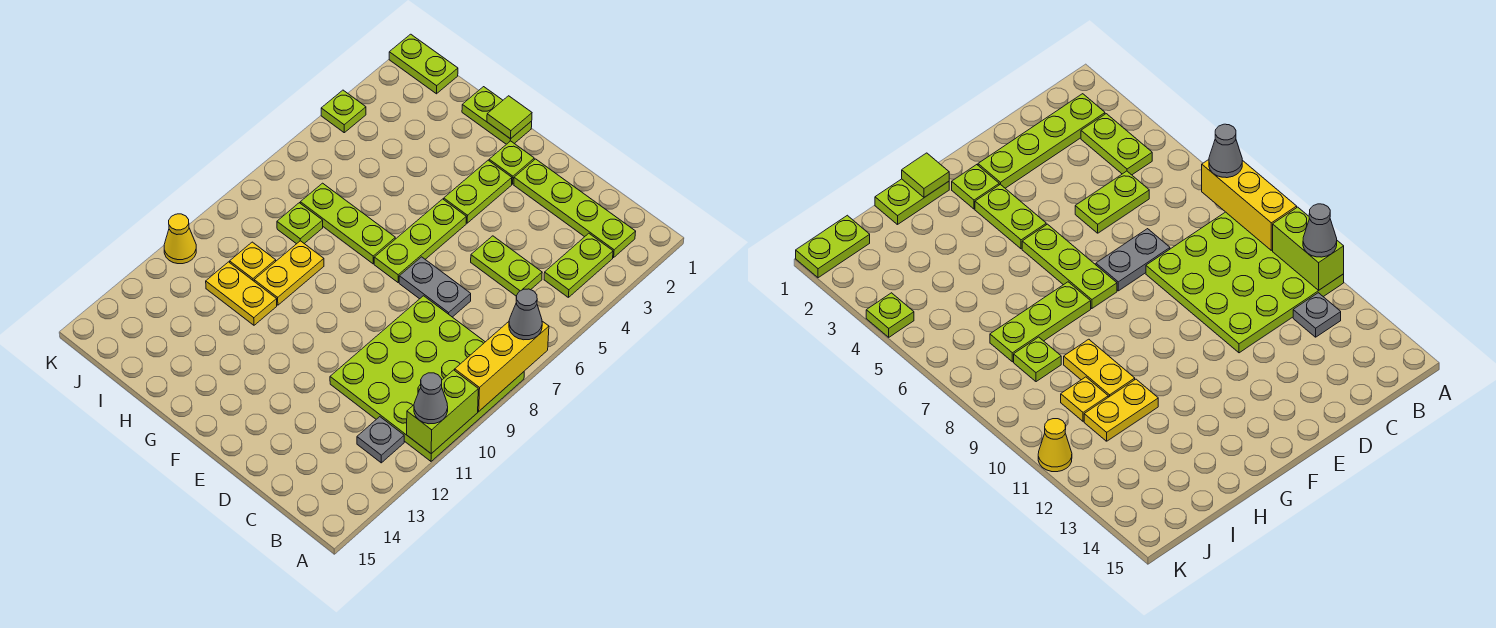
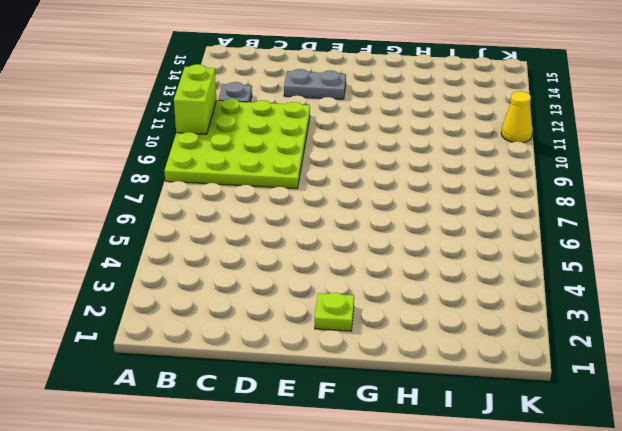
grey 1x2 plate [284,69,346,99] -> grey 1x2 plate moved to [399,257,471,317]
none -> lime 1x4 plate [514,159,636,257]
none -> lime 1x2 plate [544,233,613,297]
none -> lime 1x2 plate [471,236,542,296]

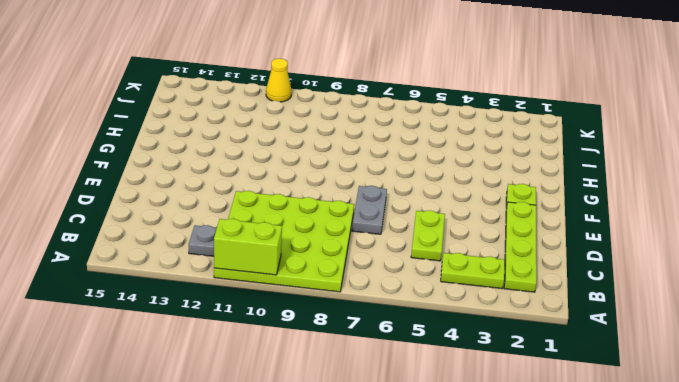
none -> lime 1x2 plate [444,160,512,223]
none -> lime 1x3 plate [374,199,466,282]
none -> lime 1x2 plate [462,87,532,144]

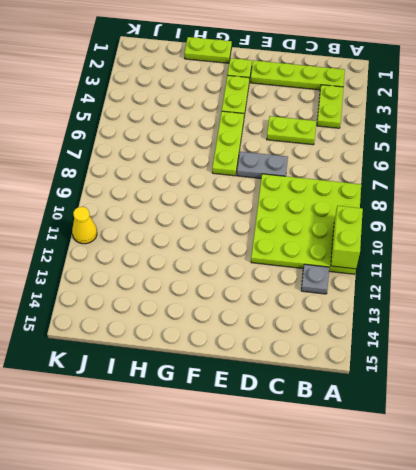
none -> lime 1x3 plate [300,183,395,264]
none -> yellow 1x2 plate [254,241,324,305]
none -> yellow 1x2 plate [206,262,277,325]

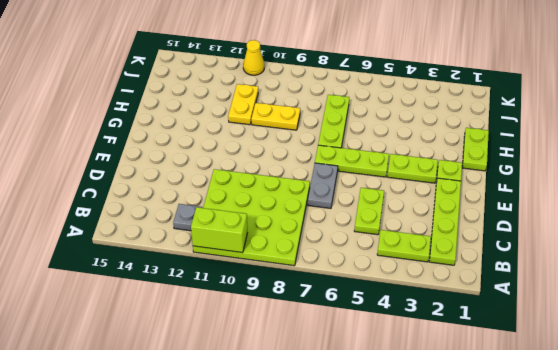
none -> lime 1x1 plate [277,203,323,244]
none -> yellow 1x1 plate [230,242,276,281]
none -> lime 1x2 plate [389,34,458,94]

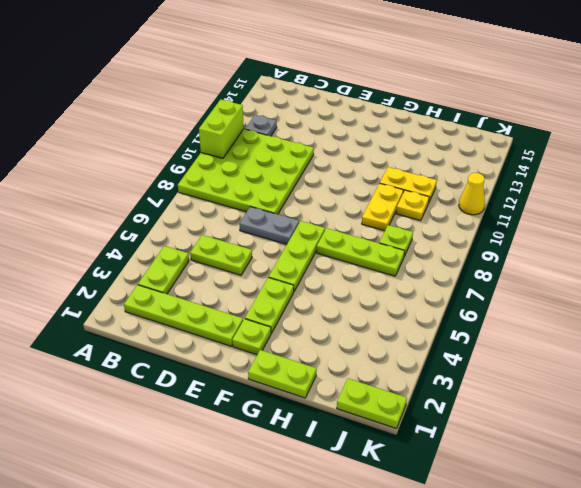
none -> lime 1x1 plate [321,90,366,133]
none -> yellow 1x3 brick [455,321,549,411]
none -> lime 1x1 tile [487,96,532,139]

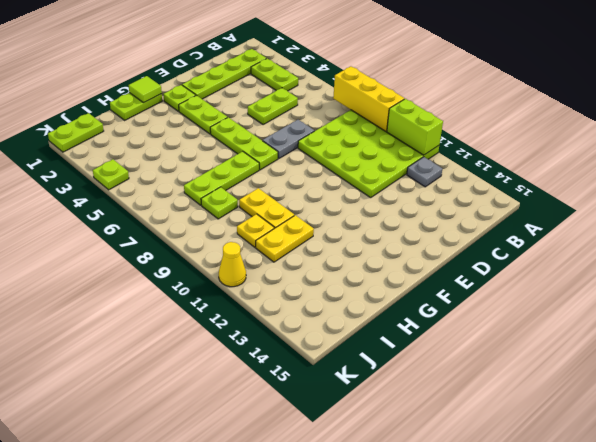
none -> grey 1x1 cone [509,289,542,340]
none -> grey 1x1 cone [414,373,448,424]

